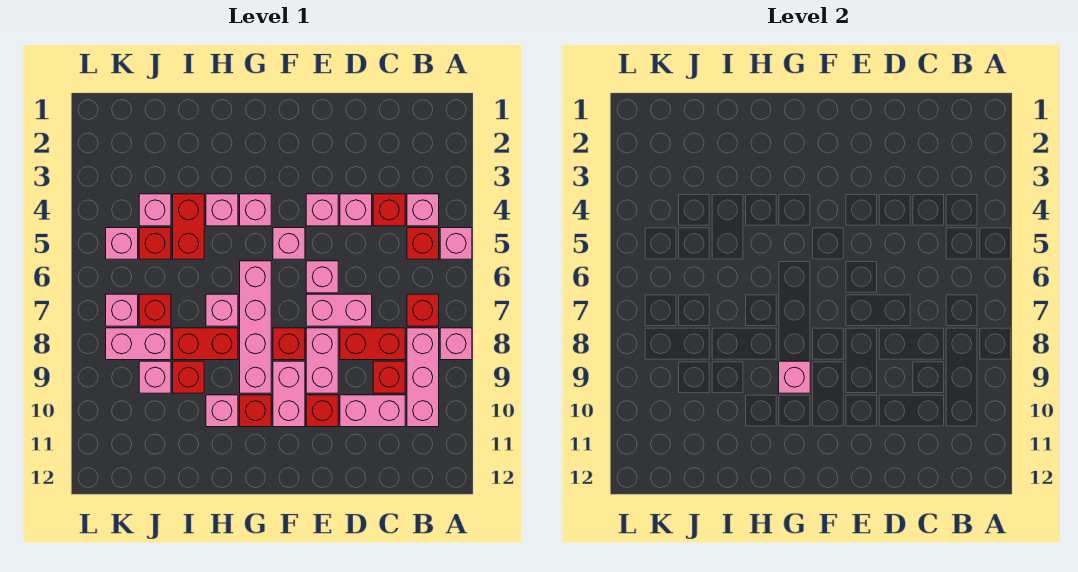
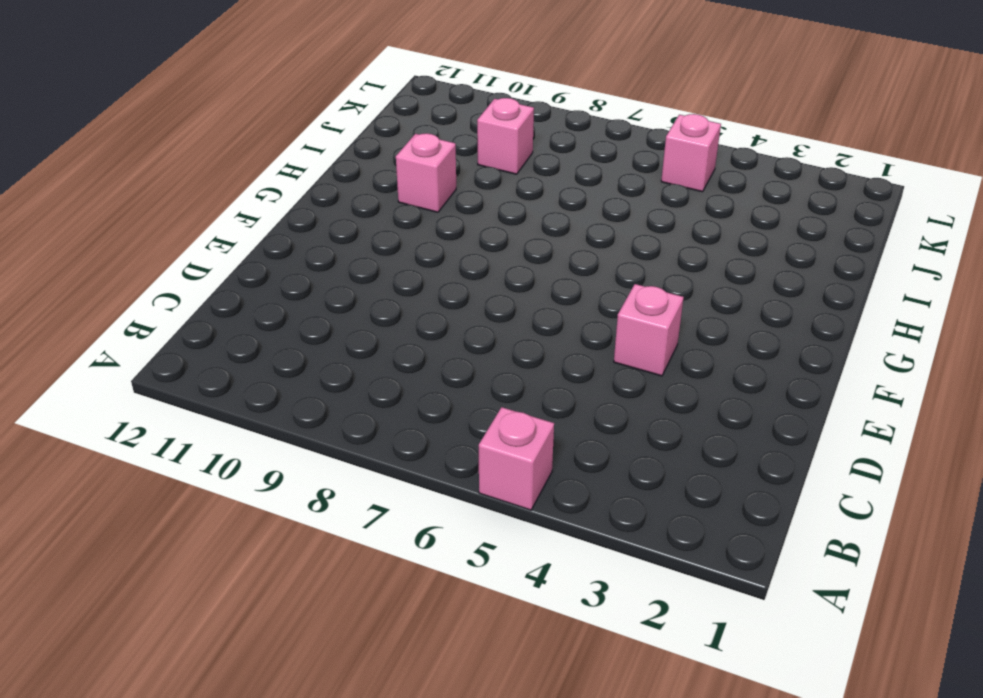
none -> pink 1x1 brick [440,328,472,360]
none -> pink 1x1 brick [407,194,439,226]
none -> red 1x1 brick [407,228,439,259]
none -> red 1x1 brick [407,294,439,326]

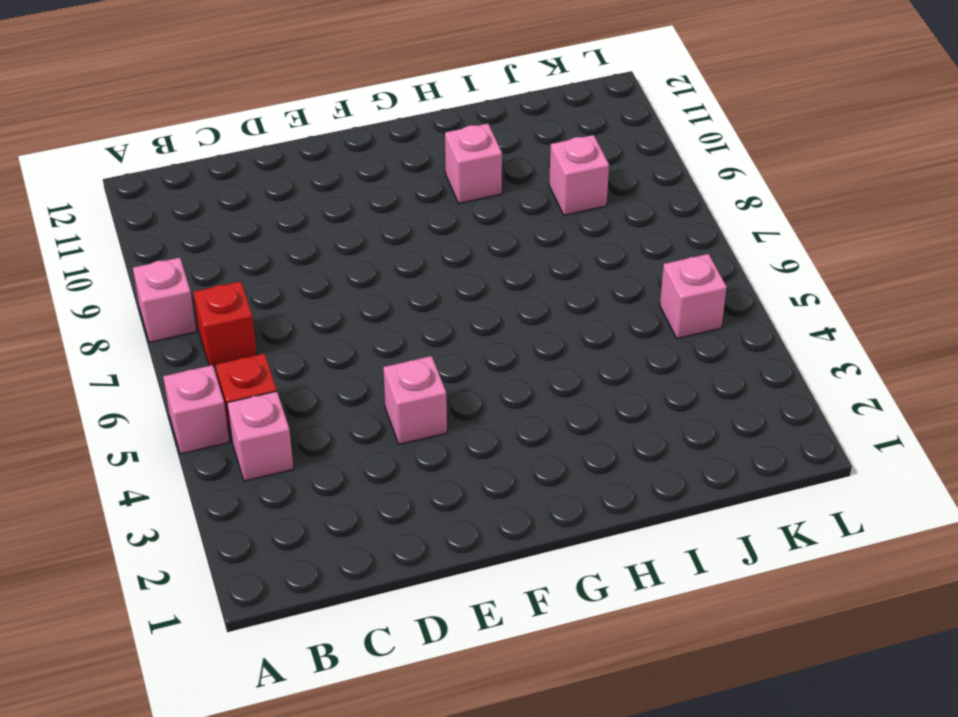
none -> pink 1x3 brick [407,328,439,427]
none -> red 1x1 brick [373,194,405,226]
none -> red 1x2 brick [340,328,405,360]
none -> red 1x1 brick [373,361,405,393]

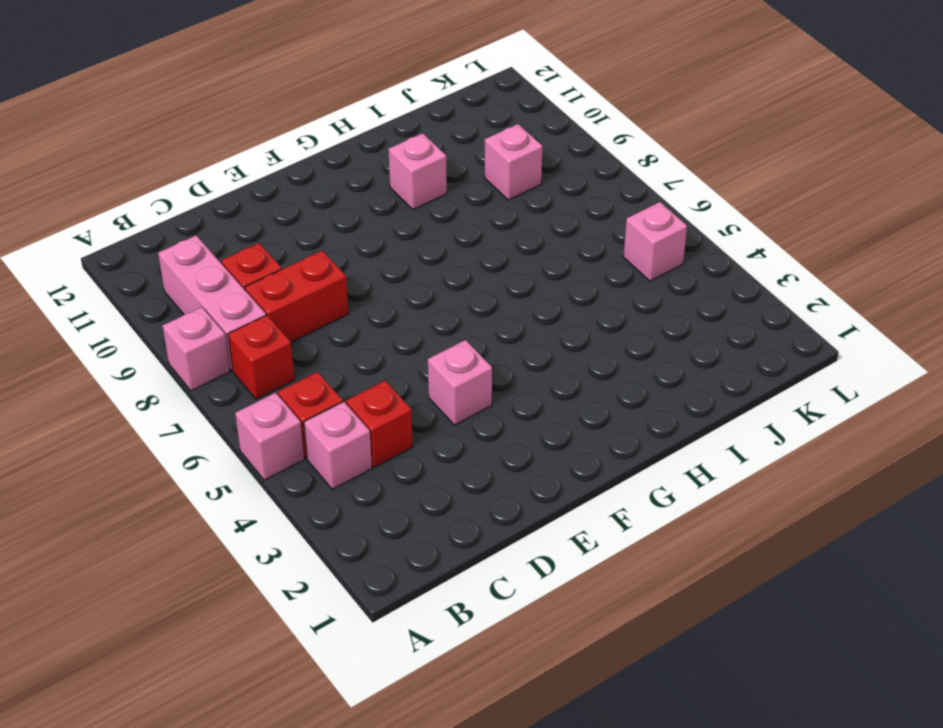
none -> pink 1x2 brick [340,395,405,427]
none -> pink 1x1 brick [340,194,372,226]
none -> pink 1x2 brick [306,294,372,326]
none -> pink 1x1 brick [306,261,338,293]

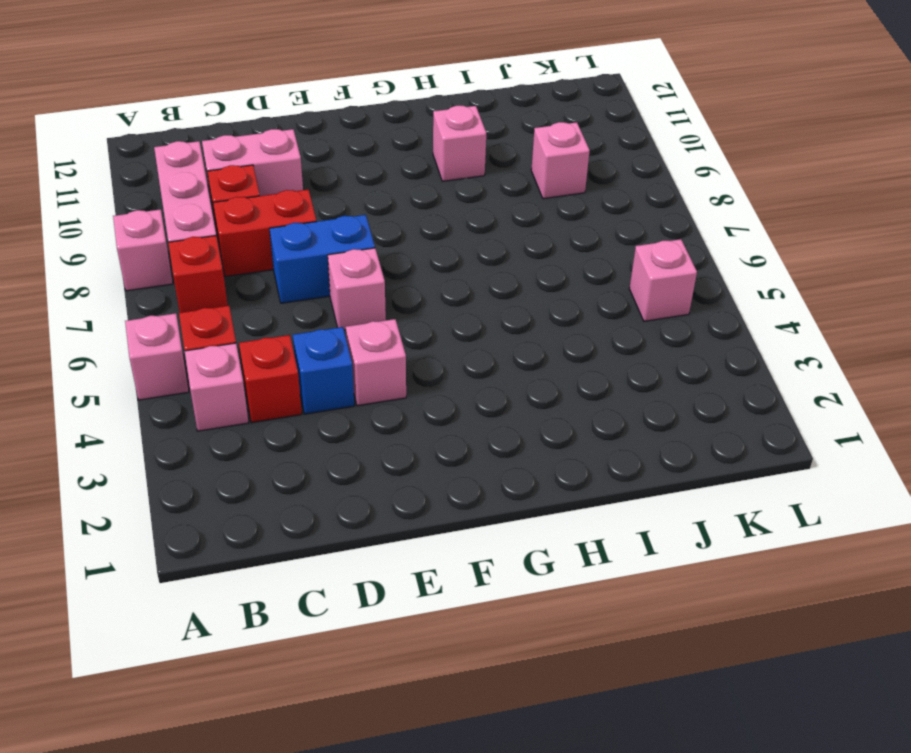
blue 1x1 brick [293,327,354,414] -> pink 1x1 brick [340,194,372,226]
blue 1x2 brick [269,215,375,303] -> pink 1x2 brick [306,294,372,326]
none -> pink 1x2 brick [306,328,338,393]
none -> red 1x1 brick [306,395,338,427]
none -> pink 1x1 brick [273,228,305,259]
none -> red 1x1 brick [273,328,305,360]

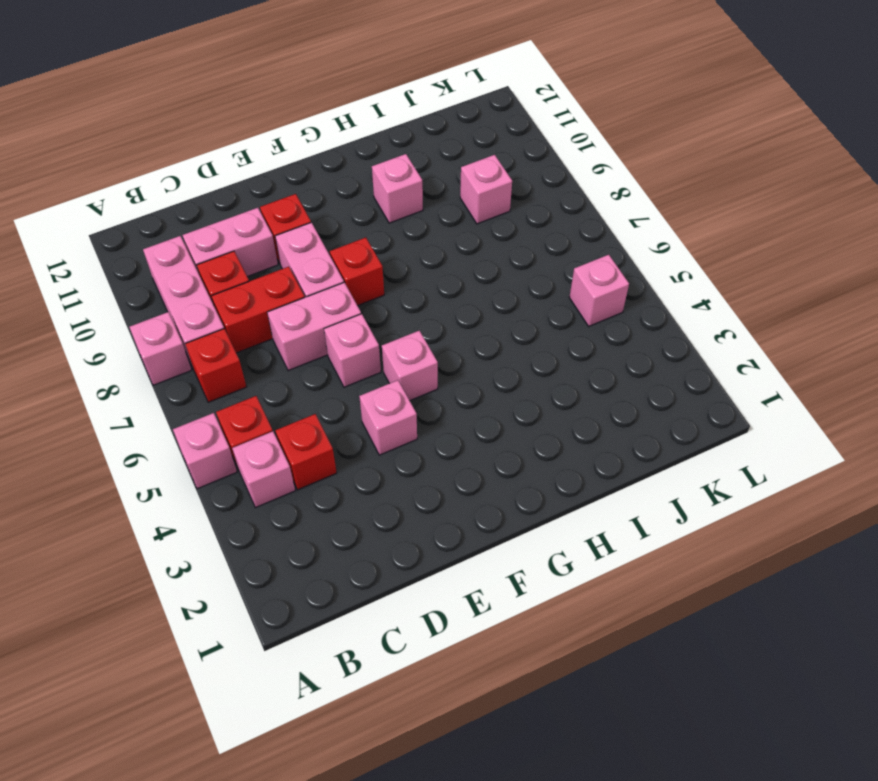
none -> pink 1x1 brick [340,194,372,226]
none -> pink 1x2 brick [273,361,305,427]
none -> pink 1x1 brick [240,194,271,226]
none -> pink 1x4 brick [240,261,271,393]

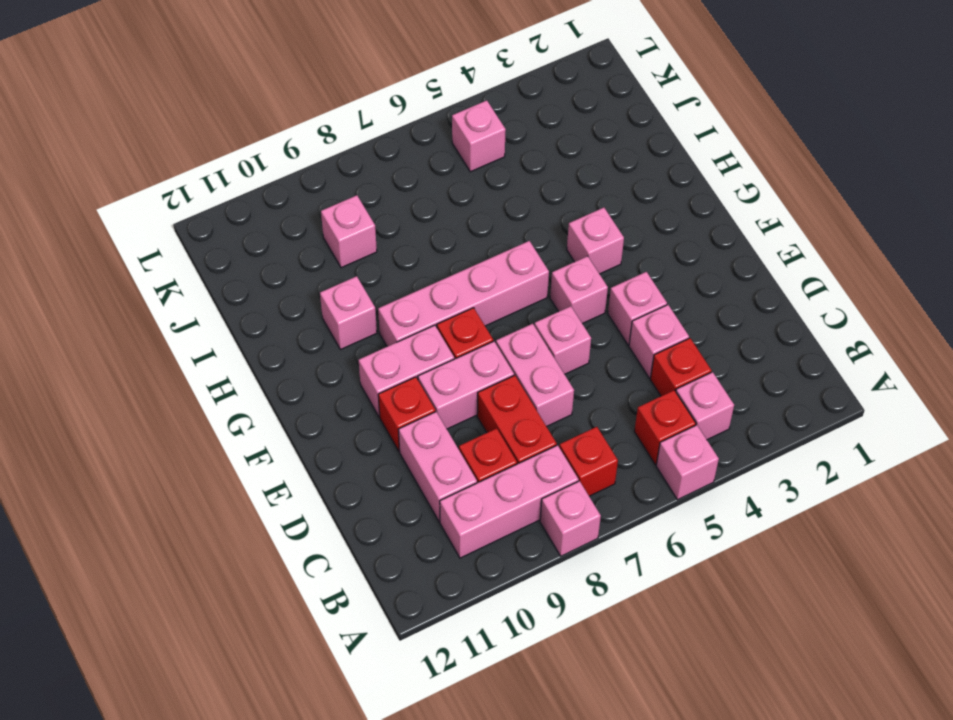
none -> red 1x1 brick [240,395,271,427]
none -> pink 1x1 brick [206,194,238,226]
none -> pink 1x1 brick [206,294,238,326]
none -> red 1x2 brick [173,328,238,360]

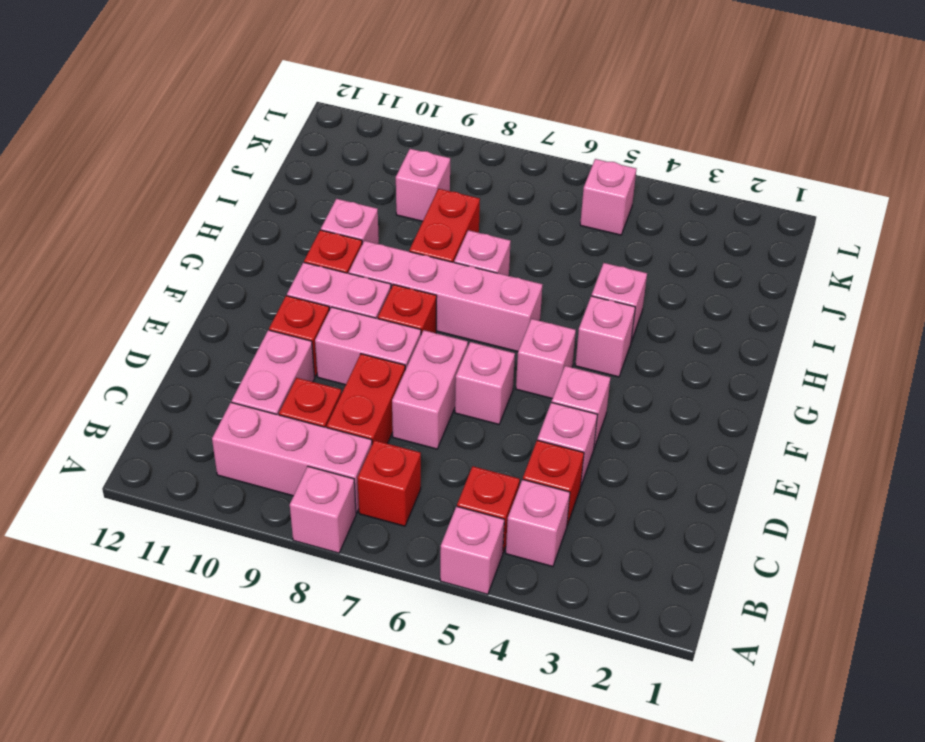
none -> red 1x2 brick [173,194,204,259]
none -> red 1x1 brick [173,361,204,393]
none -> pink 1x1 brick [139,194,171,226]
none -> red 1x1 brick [139,228,171,259]

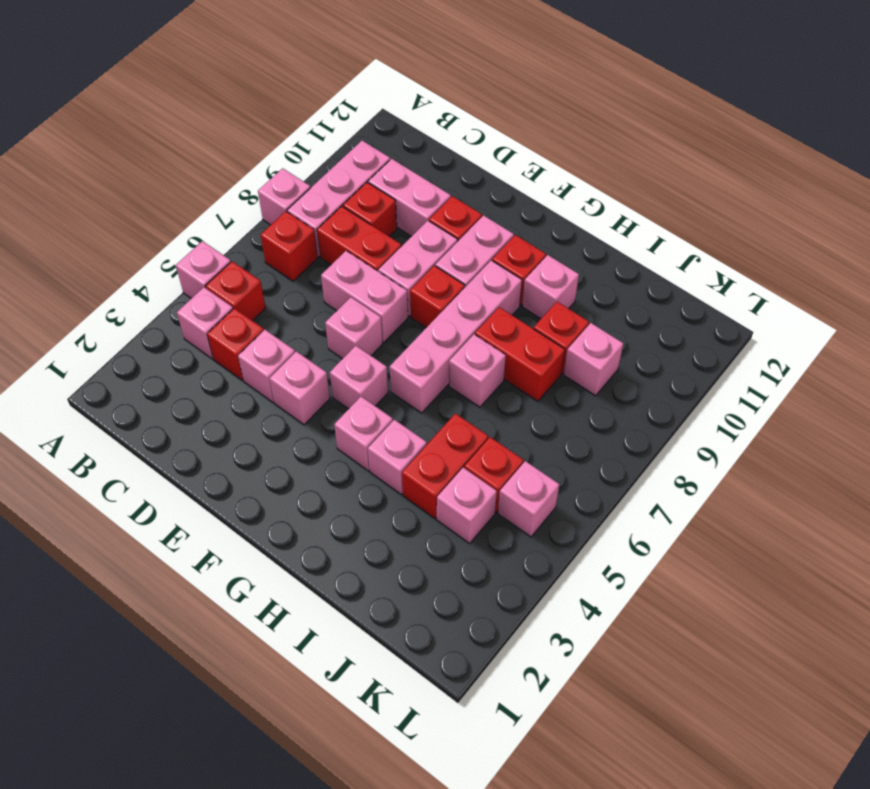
none -> red 1x1 brick [139,294,171,326]
none -> pink 1x2 brick [106,328,171,360]
none -> pink 1x1 brick [106,294,138,326]
none -> pink 1x1 brick [779,361,810,393]

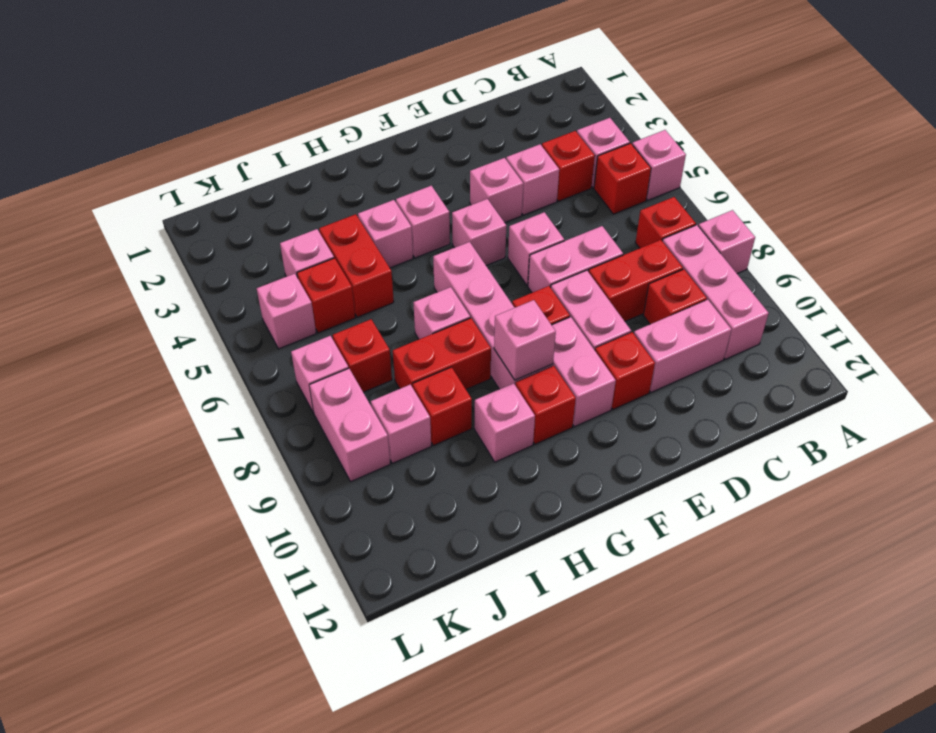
pink 1x2 brick [309,368,390,481] -> pink 1x2 brick turned to [106,328,171,360]

